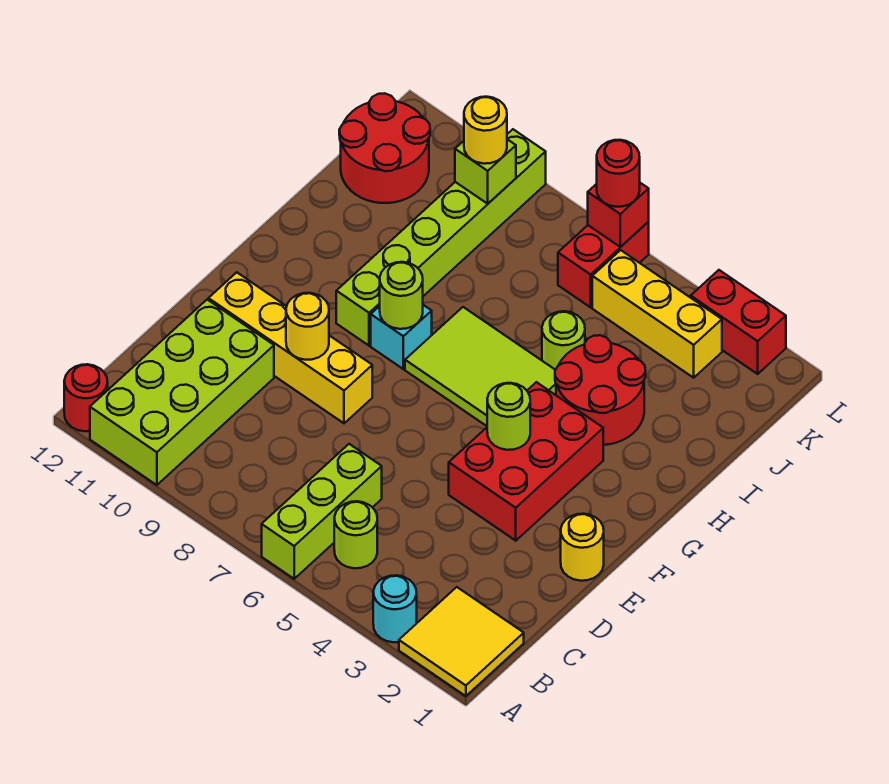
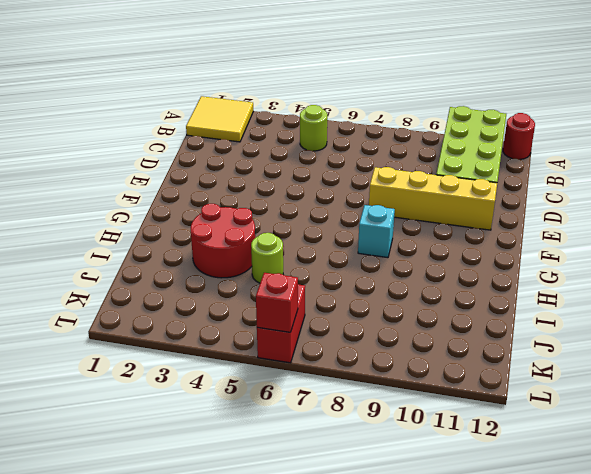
none -> cyan 1x1 round brick [373,575,417,642]
none -> lime 1x3 brick [262,444,382,579]
none -> yellow 1x1 round brick [561,514,604,581]

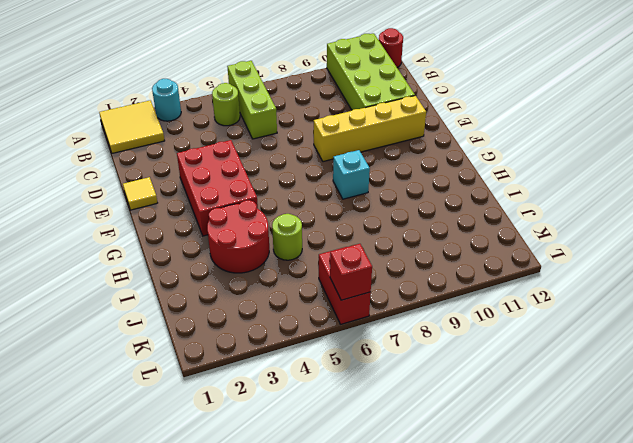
yellow 1x1 tile [123,177,157,210] -> yellow 1x1 round brick [561,514,604,581]
none -> lime 2x3 tile [405,307,556,426]
none -> lime 1x6 brick [336,129,546,346]
none -> red 2x2 round brick [339,93,430,203]

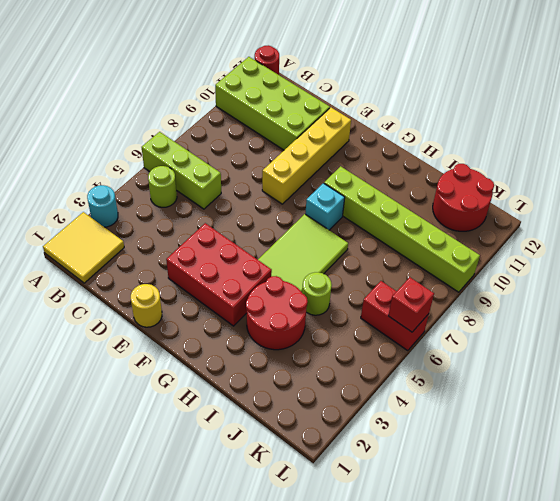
none -> yellow 1x3 brick [592,250,722,378]
none -> red 1x2 brick [691,270,786,374]
none -> yellow 1x1 round brick [286,293,329,360]

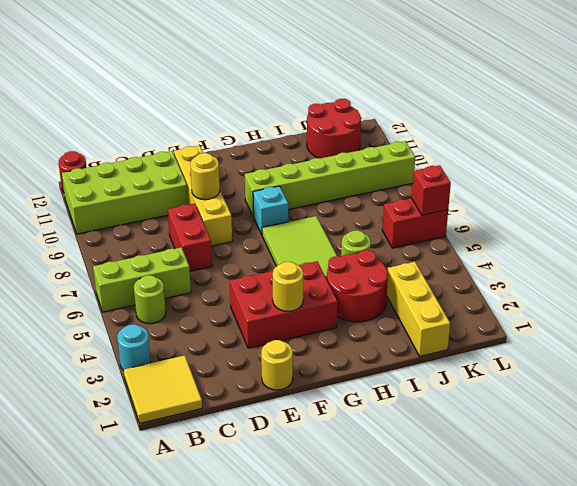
red 1x2 brick [168,204,212,271] -> red 1x2 brick moved to [691,270,786,374]
yellow 1x1 round brick [273,262,303,311] -> yellow 1x1 round brick moved to [464,97,507,164]
yellow 1x3 brick [387,262,450,356] -> yellow 1x3 brick moved to [592,250,722,378]
none -> lime 1x1 round brick [487,383,530,450]
none -> lime 1x1 round brick [380,262,423,329]
none -> lime 1x1 brick [455,139,516,204]

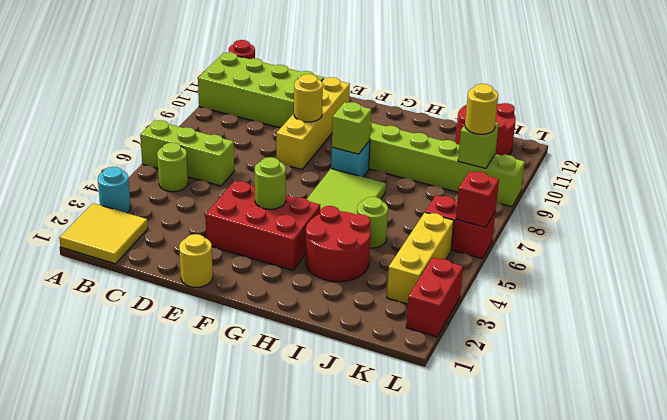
lime 1x1 brick [332,102,371,154] -> lime 1x1 round brick [380,262,423,329]
none -> red 1x1 round brick [597,140,640,207]

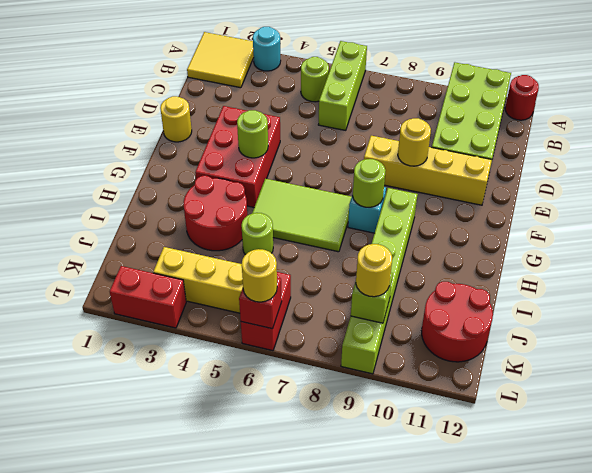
yellow 1x1 round brick [242,249,277,302] -> red 1x1 round brick [597,140,640,207]

